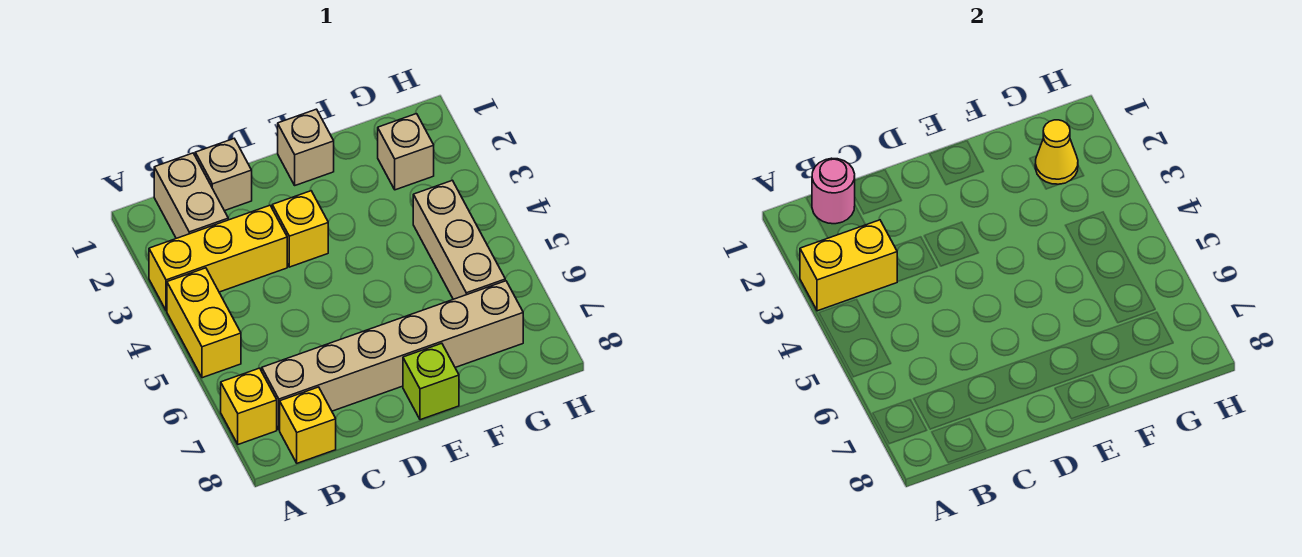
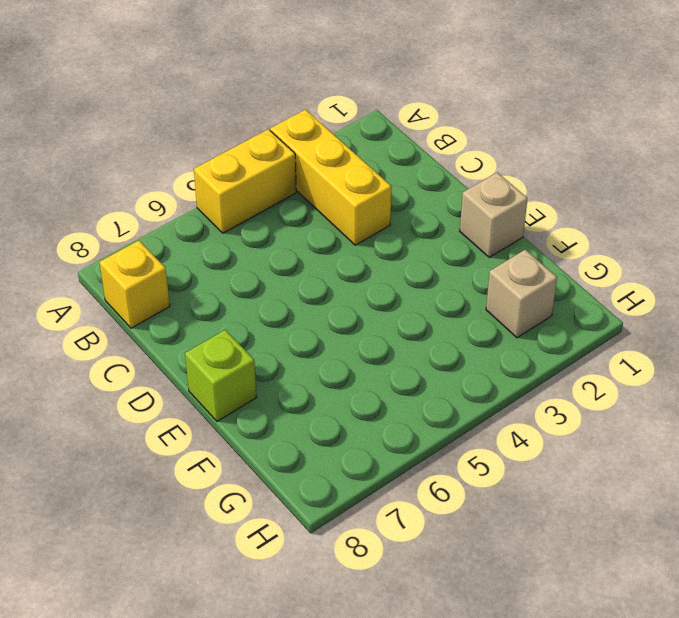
none -> yellow 1x1 brick [221,368,277,444]
none -> tan 1x2 brick [154,153,228,238]
none -> tan 1x6 brick [262,281,523,430]

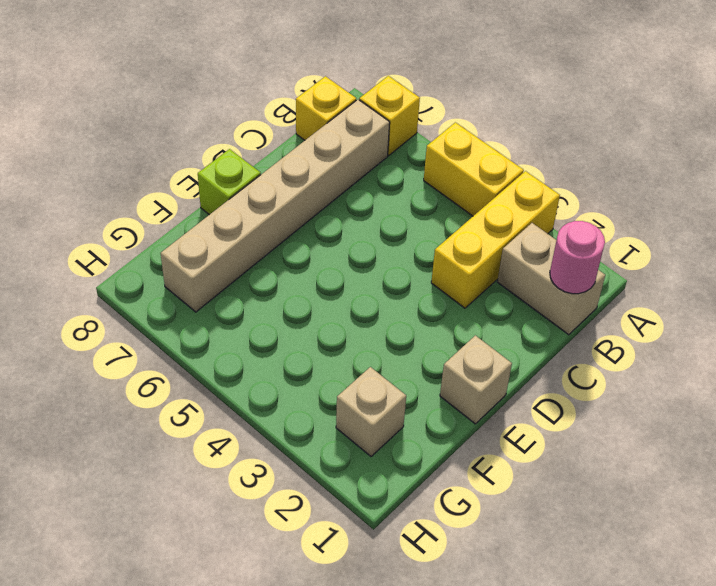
none -> tan 1x1 brick [195,139,252,211]
none -> yellow 1x1 brick [272,191,328,267]
none -> tan 1x3 brick [413,180,505,299]

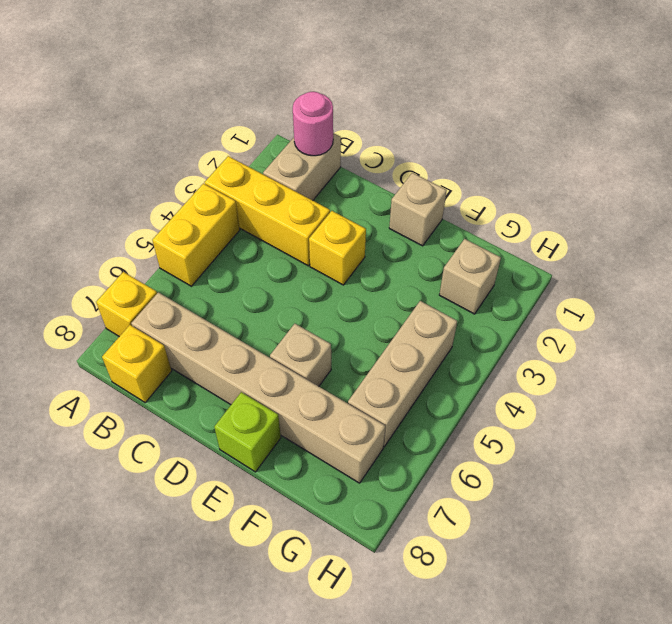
tan 1x1 brick [270,324,331,386] -> tan 1x1 brick moved to [195,139,252,211]
none -> yellow 1x2 brick [800,220,897,311]
none -> yellow 1x1 cone [1035,120,1078,184]

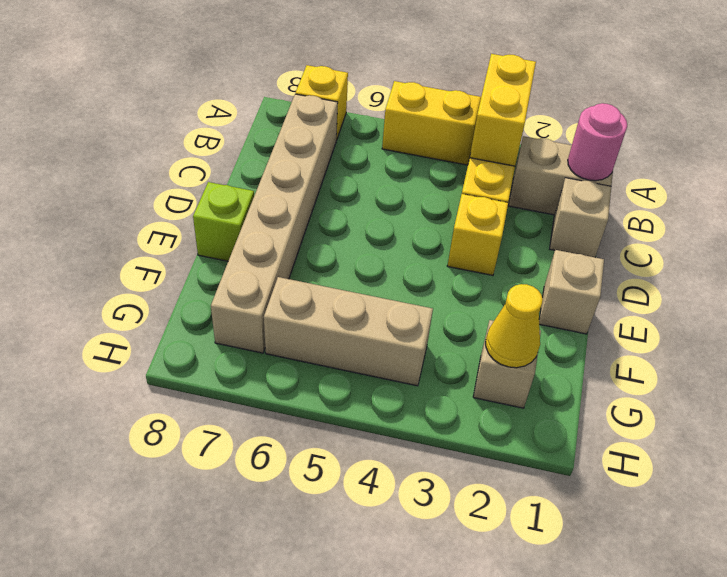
none -> yellow 1x1 brick [280,387,336,463]

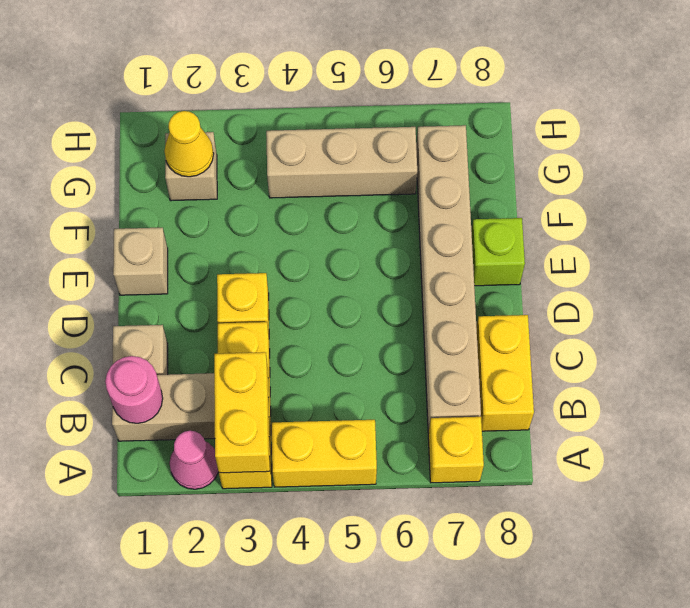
pink 1x1 cone [169,431,218,489] -> none
yellow 1x2 brick [476,315,534,431] -> yellow 1x1 brick [280,387,336,463]

